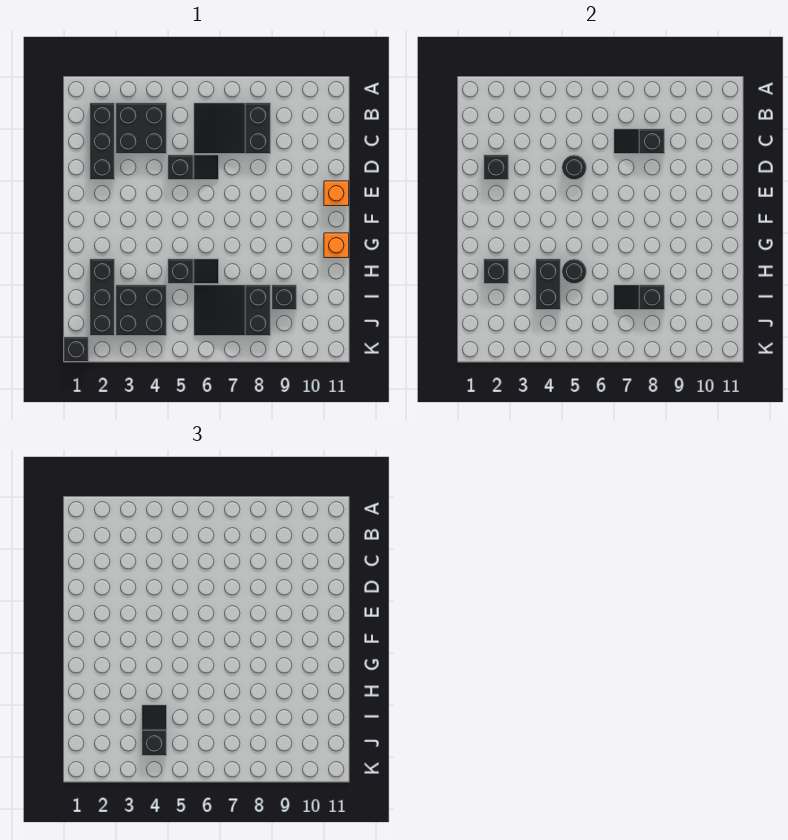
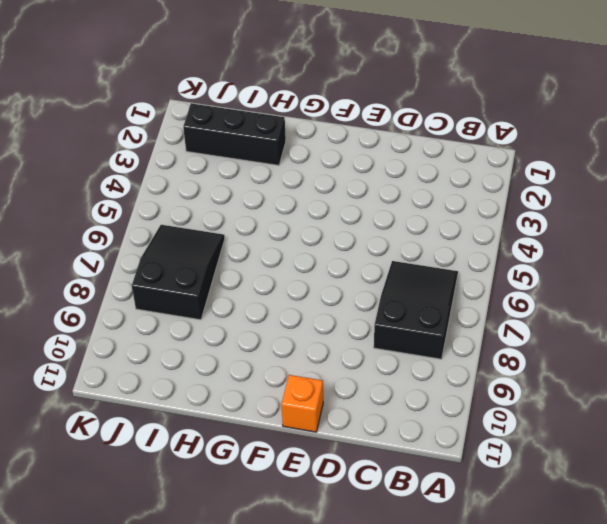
none -> black 1x3 brick [90,103,115,180]
none -> black 2x2 brick [116,103,167,154]
none -> black 1x2 slope [168,155,219,180]

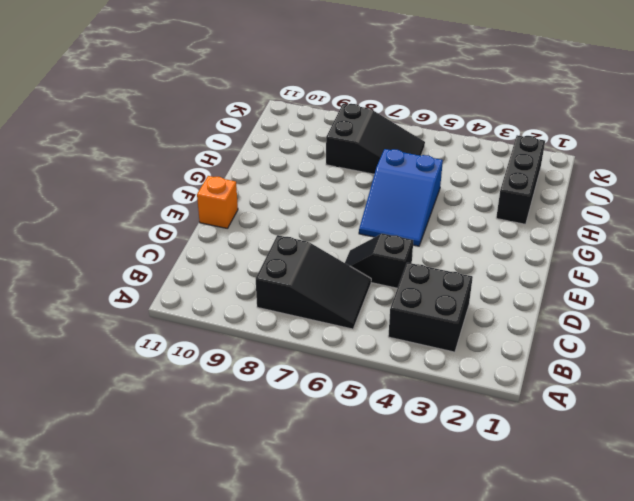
blue 2x3 slope [359,149,443,246] -> black 1x2 slope [168,259,219,284]
none -> black 1x3 brick [90,103,115,180]
none -> orange 1x1 brick [324,233,349,258]
none -> black 2x2 brick [116,285,167,336]

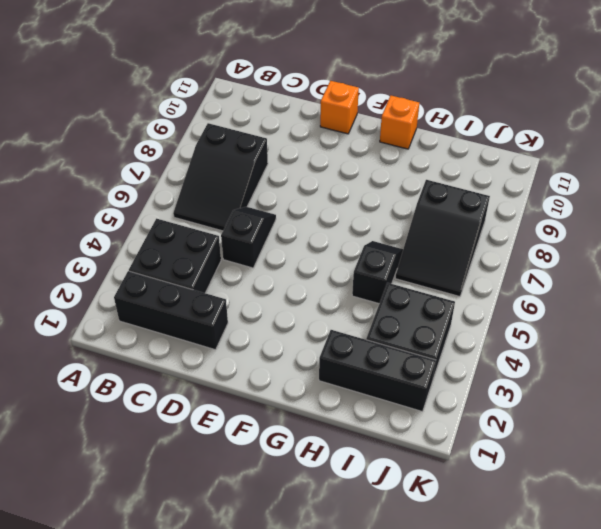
none -> black 1x1 brick [272,285,297,310]
none -> black 1x1 brick [64,337,89,362]
none -> black 1x2 slope [614,129,665,154]

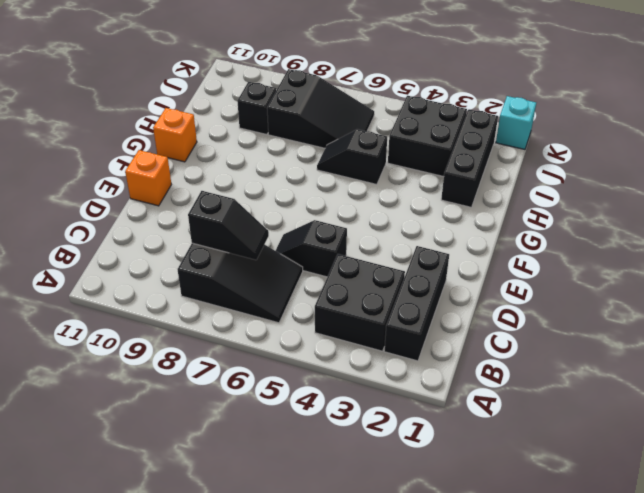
cyan 1x1 brick [496,96,536,149] -> black 1x1 brick [64,337,89,362]
none -> black 1x1 brick [484,155,509,180]
none -> black 1x1 round brick [562,155,587,180]
none -> black 1x1 brick [484,259,509,284]

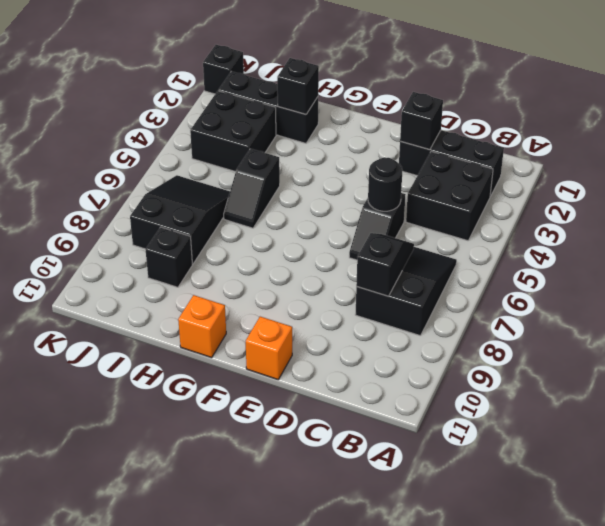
none -> black 1x2 brick [536,259,561,310]
none -> black 1x1 round brick [562,259,587,284]
none -> black 1x2 slope [614,285,665,310]

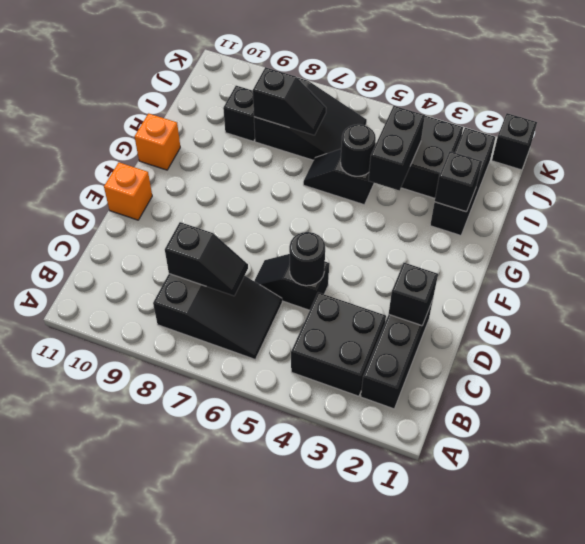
none -> black 1x2 slope [142,705,167,756]

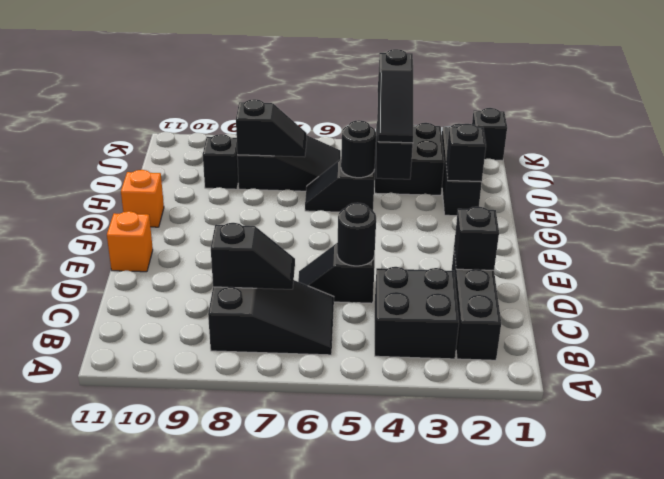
black 1x3 slope [378,49,413,143] -> black 1x2 slope [142,705,167,756]

